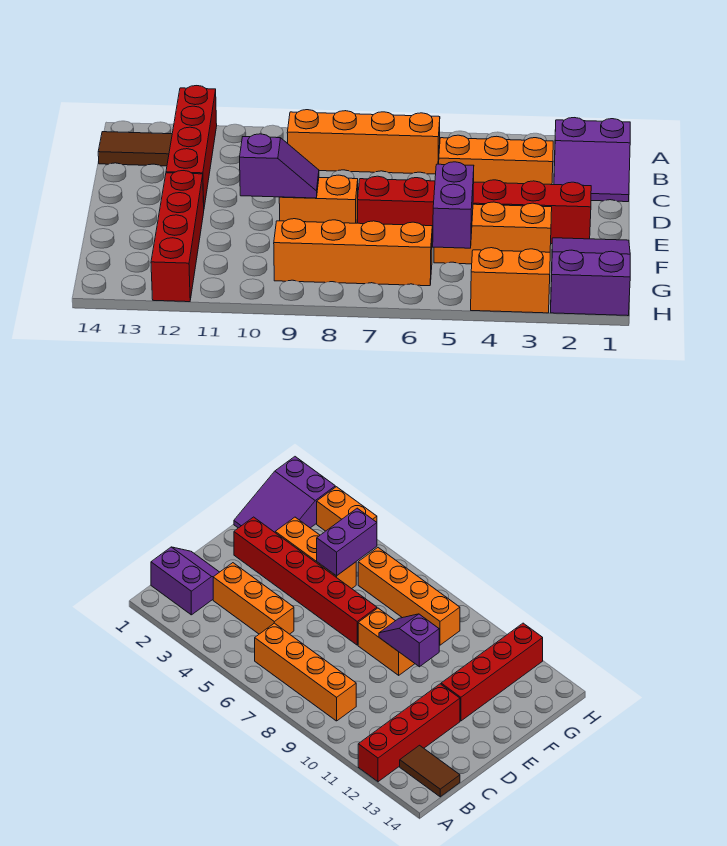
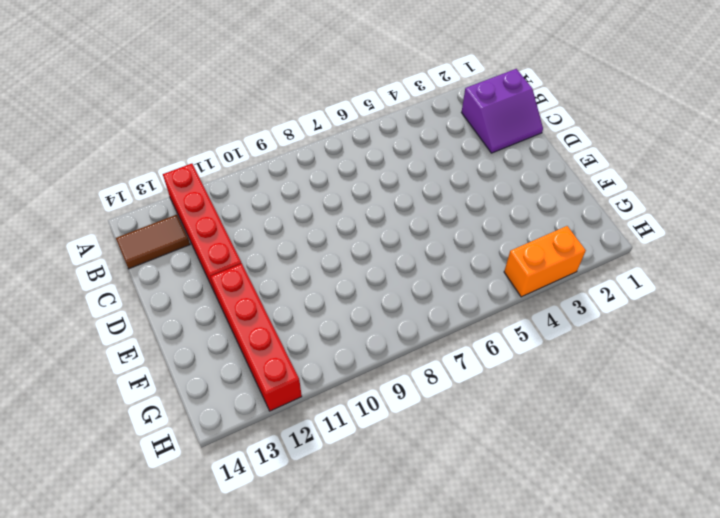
none -> orange 1x4 brick [287,110,440,174]
none -> orange 1x3 brick [439,135,553,185]
none -> red 1x6 brick [358,176,591,244]

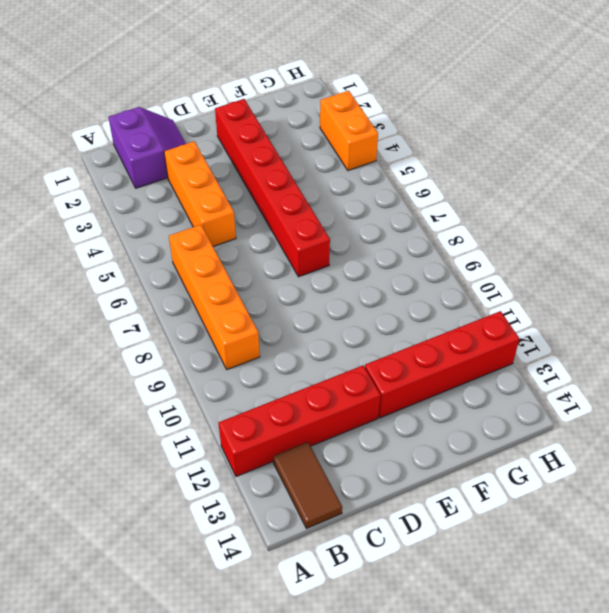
none -> orange 1x2 brick [279,175,358,223]
none -> purple 2x3 slope [550,238,630,316]
none -> orange 1x3 brick [434,202,552,264]

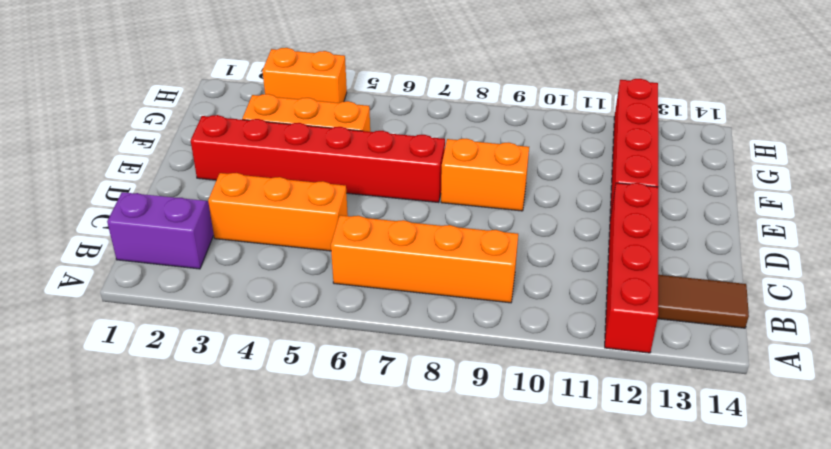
none -> purple 2x3 slope [550,238,630,316]
none -> orange 1x4 brick [274,219,432,286]
none -> purple 1x2 slope [240,134,319,198]

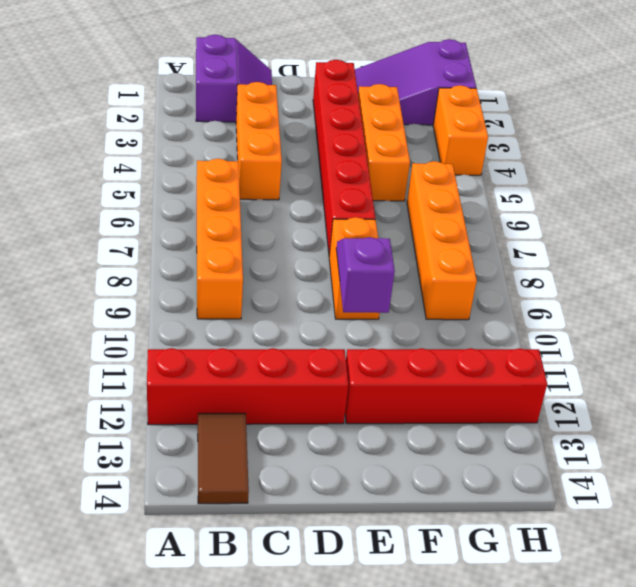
none -> purple 1x2 brick [433,162,474,248]

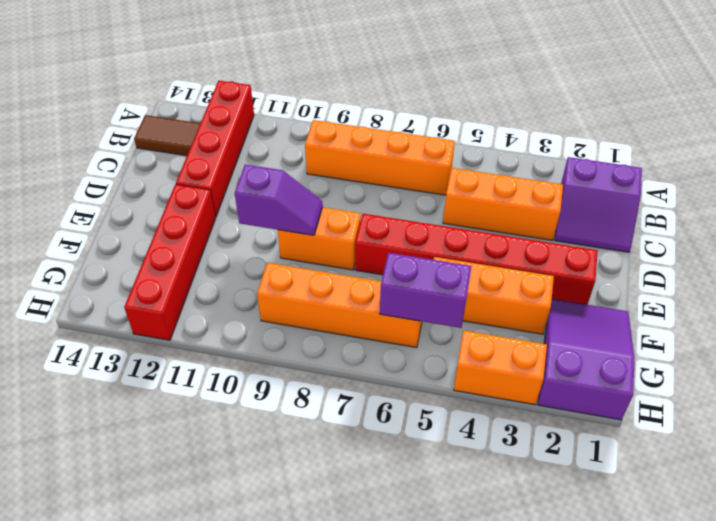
purple 1x2 brick [380,253,472,328] -> purple 1x2 brick turned to [433,162,474,248]

